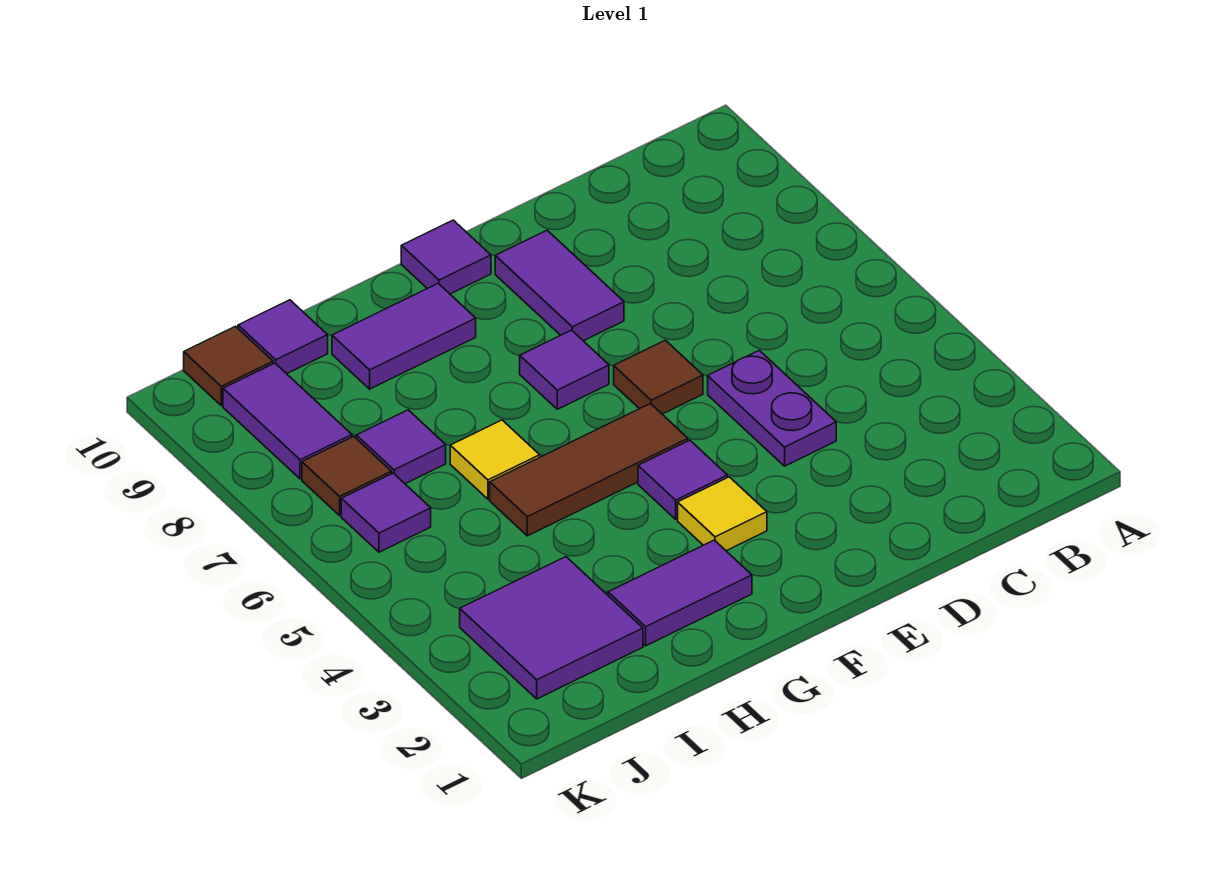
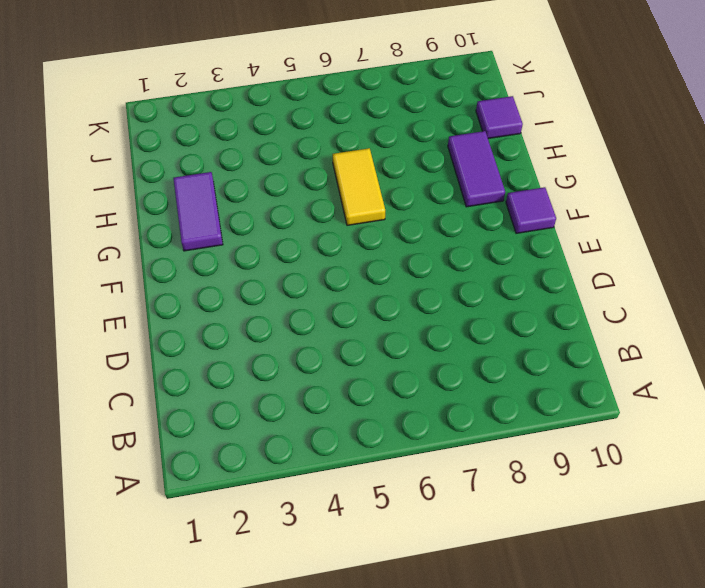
yellow 1x2 tile [333,148,385,225] -> yellow 1x1 tile [450,420,540,499]
none -> purple 1x2 plate [708,350,836,466]
none -> brown 1x1 tile [614,340,703,414]
none -> purple 1x2 tile [495,230,624,341]

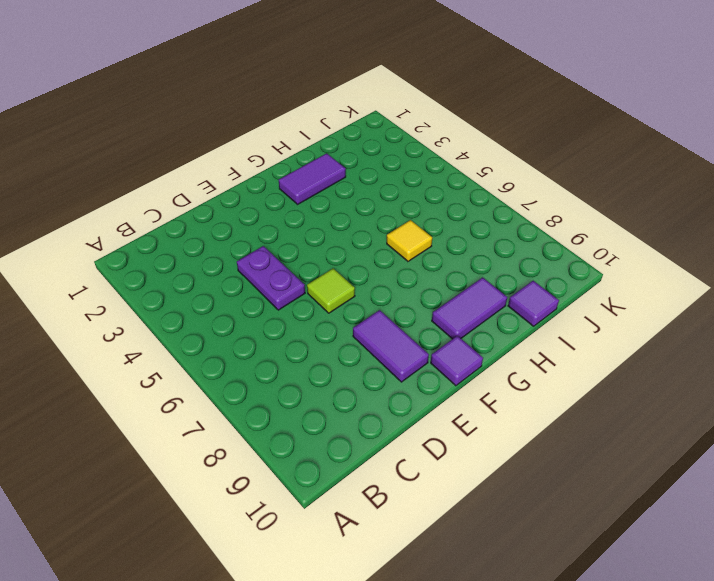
lime 1x1 tile [307,268,355,313] -> brown 1x1 tile [614,340,703,414]
none -> yellow 1x1 tile [678,477,767,551]
none -> purple 1x1 tile [638,440,727,519]
none -> brown 1x3 tile [490,404,688,536]

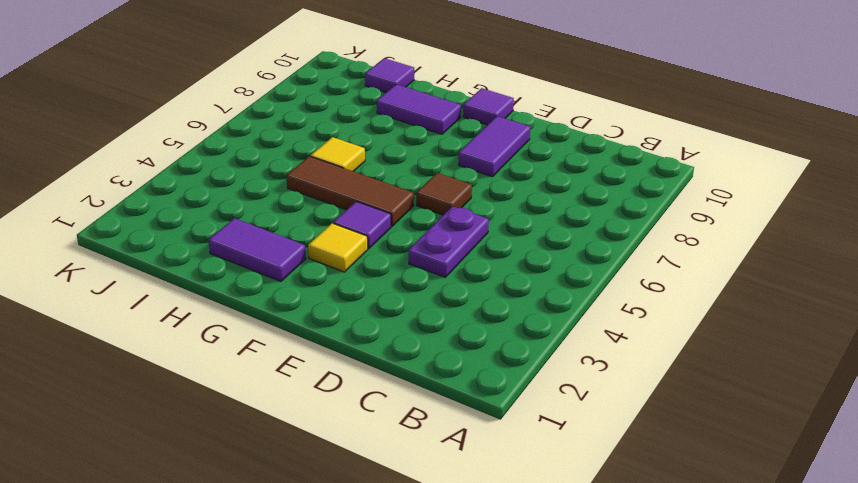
none -> purple 1x1 tile [520,330,609,409]
none -> purple 2x2 tile [460,557,643,699]
none -> purple 1x1 tile [356,410,446,484]

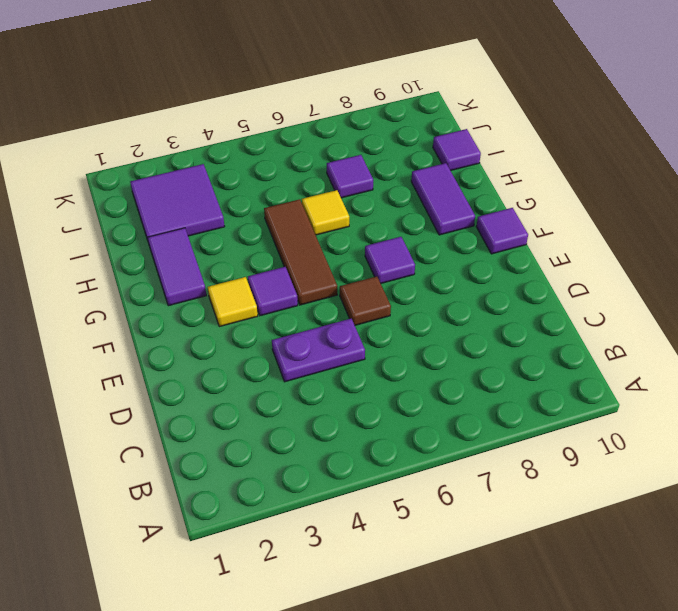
none -> purple 1x2 tile [495,230,624,341]
none -> purple 1x1 tile [341,473,431,552]
none -> brown 1x1 tile [302,436,391,515]

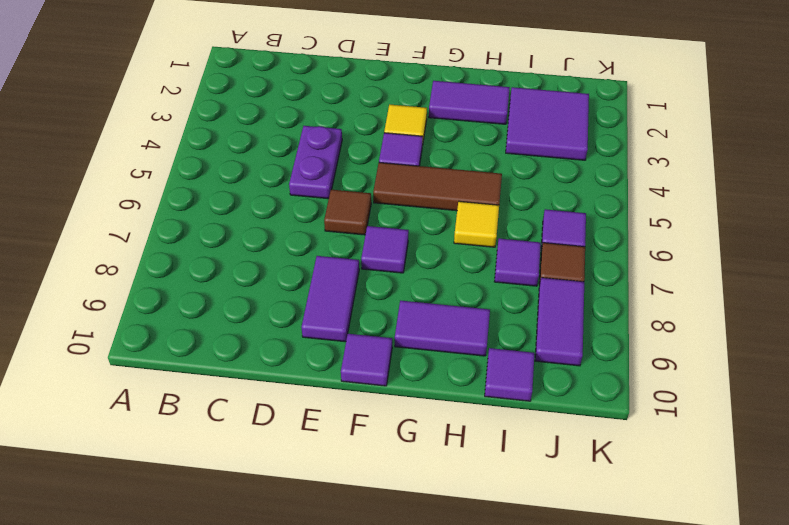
none -> brown 1x1 tile [184,326,273,405]

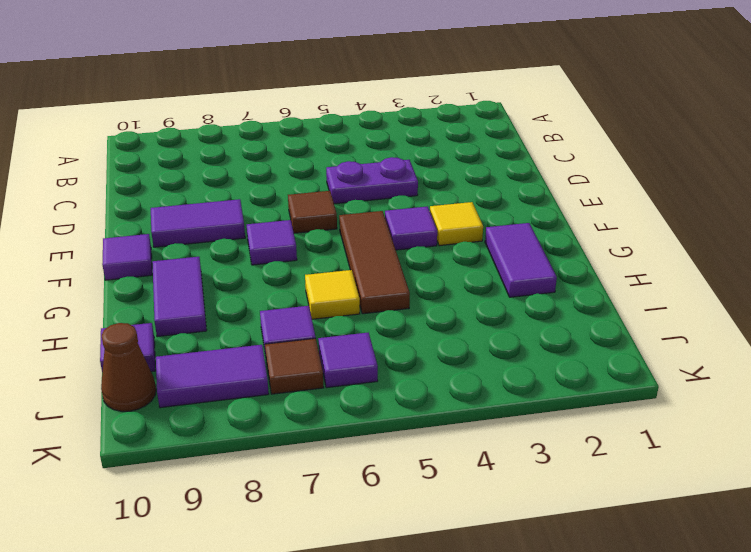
brown 1x1 cone [101,323,156,411] -> brown 1x1 tile [184,326,273,405]
none -> purple 2x2 tile [460,557,643,699]

